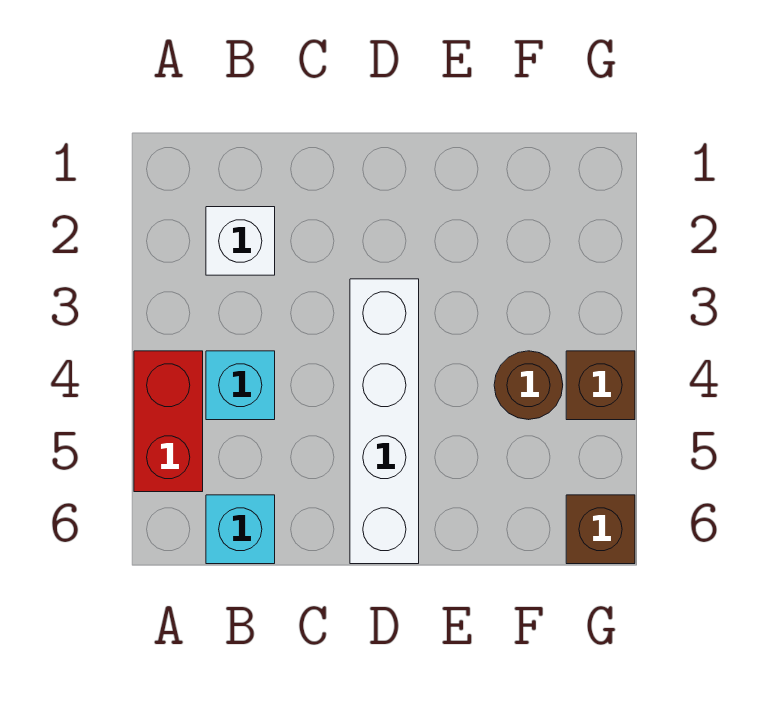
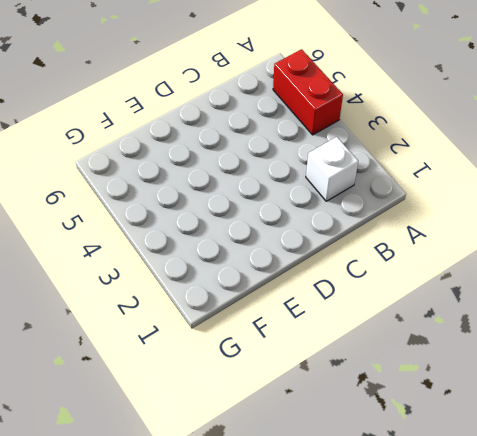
none -> cyan 1x1 brick [206,351,275,420]
none -> cyan 1x1 brick [206,495,275,564]

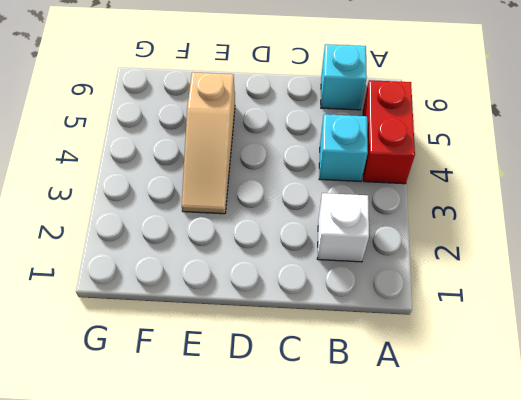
tan 1x3 slope [182,72,235,214] -> none
none -> white 1x4 brick [350,279,419,564]
none -> brown 1x1 round brick [494,351,563,420]

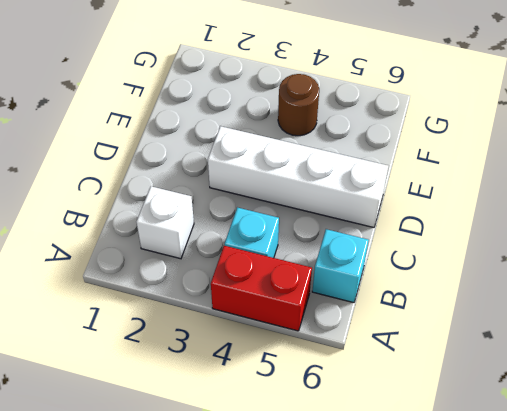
none -> brown 1x1 brick [566,351,635,420]
none -> brown 1x1 brick [566,495,635,564]

